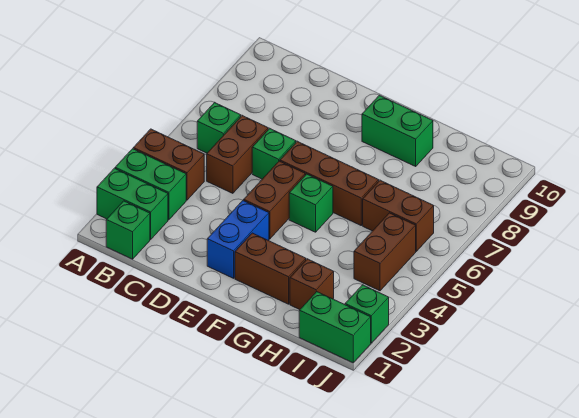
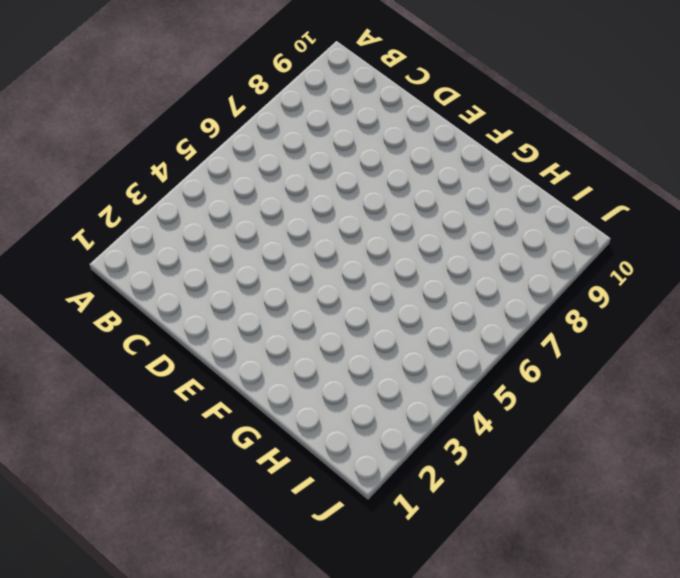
none -> green 1x2 brick [97,168,168,239]
none -> green 1x2 brick [115,149,186,220]
none -> brown 1x2 brick [133,129,204,200]

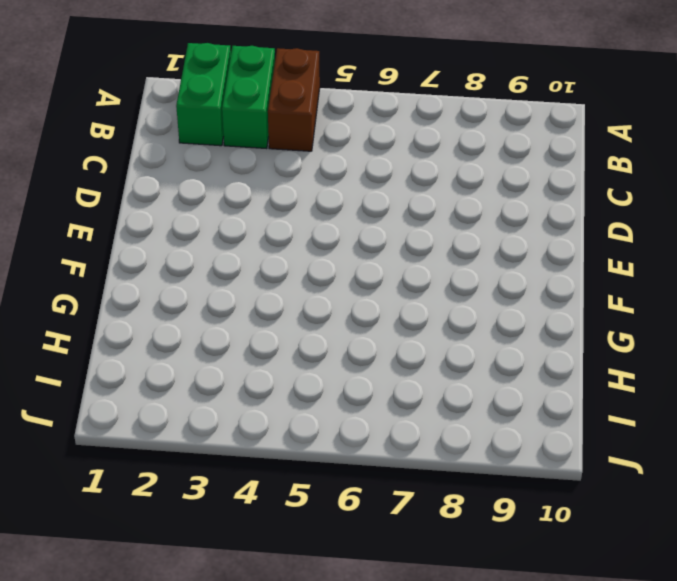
none -> green 1x1 brick [106,201,150,259]
none -> green 1x1 brick [197,102,241,153]
none -> brown 1x2 brick [207,115,268,193]

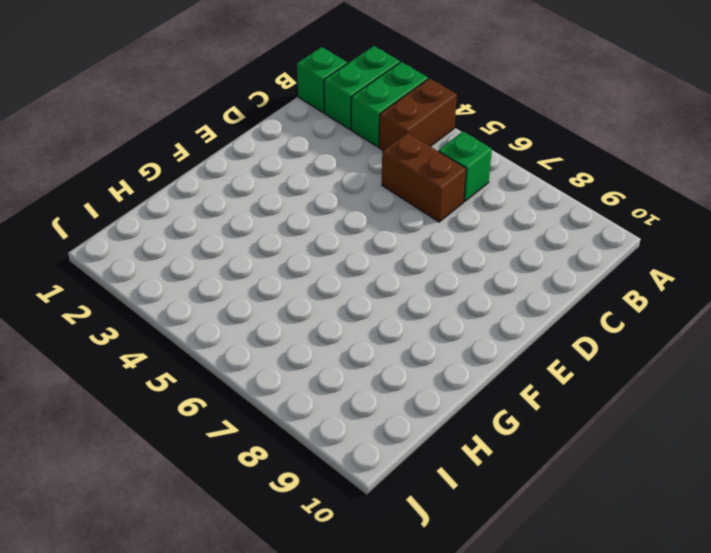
none -> green 1x1 brick [252,129,296,179]
none -> blue 1x2 brick [207,201,269,278]
none -> brown 1x2 brick [243,161,305,239]

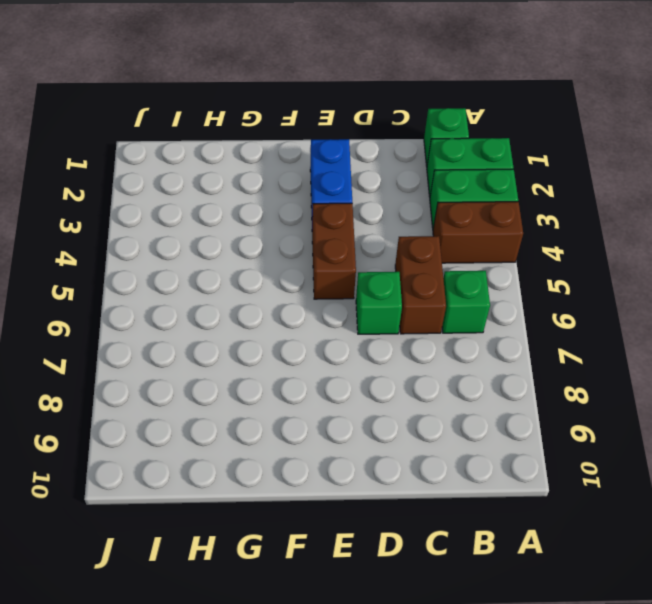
none -> brown 1x3 brick [280,141,379,225]
none -> brown 1x2 brick [235,233,306,304]
none -> green 1x1 brick [289,174,333,232]

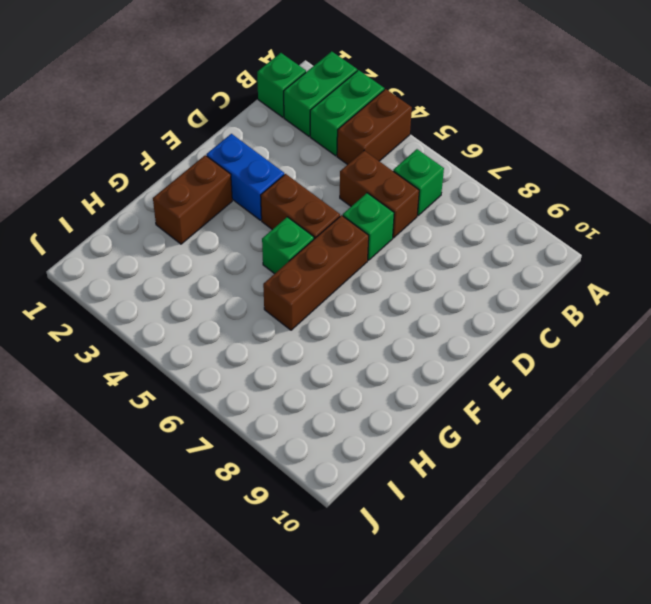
none -> green 1x2 brick [362,95,433,166]
none -> brown 1x1 brick [290,259,334,310]
none -> brown 1x2 brick [363,180,434,251]

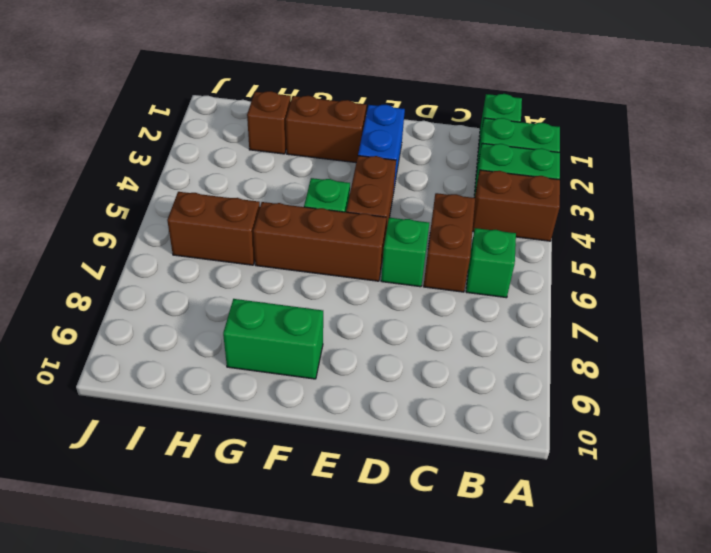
none -> green 1x2 brick [299,292,371,363]
none -> brown 1x2 brick [354,213,416,291]
none -> green 1x1 brick [345,285,389,343]

